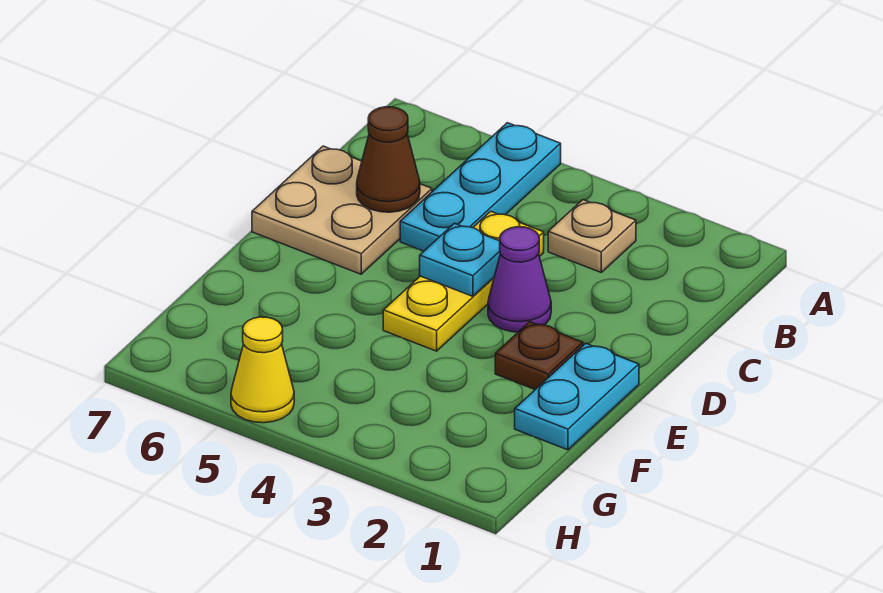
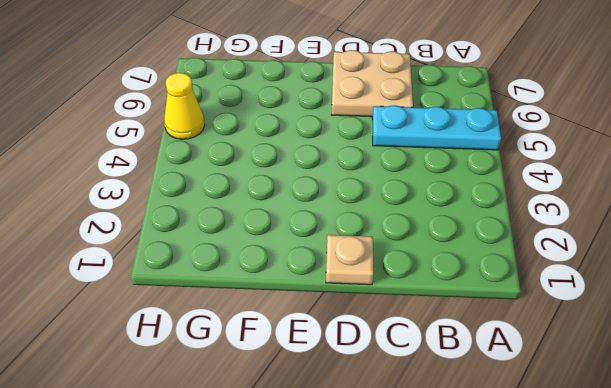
tan 1x1 plate [326,235,373,285] -> tan 1x1 plate moved to [548,200,636,272]
none -> yellow 1x3 plate [383,211,544,351]
none -> purple 1x1 cone [488,227,551,332]

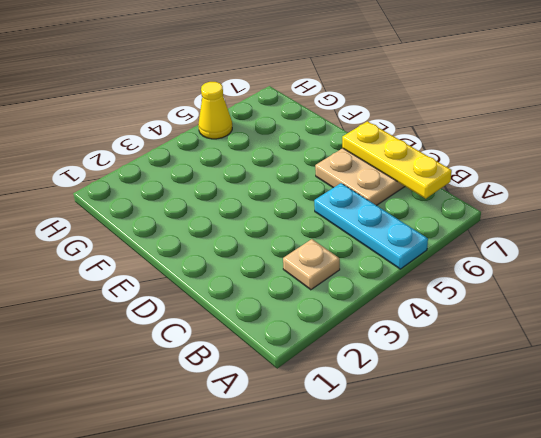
yellow 1x3 plate [342,121,452,199] -> yellow 1x3 plate moved to [383,211,544,351]
none -> purple 1x1 cone [488,227,551,332]
none -> cyan 1x2 plate [515,343,639,450]

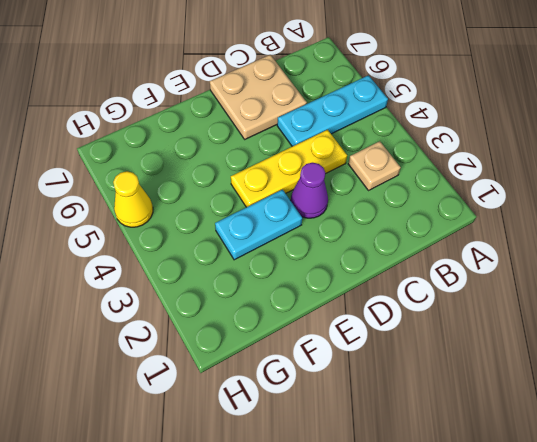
cyan 1x2 plate [215,190,302,260] -> cyan 1x2 plate moved to [515,343,639,450]
none -> brown 1x1 plate [495,322,583,390]
none -> brown 1x1 cone [357,107,420,212]

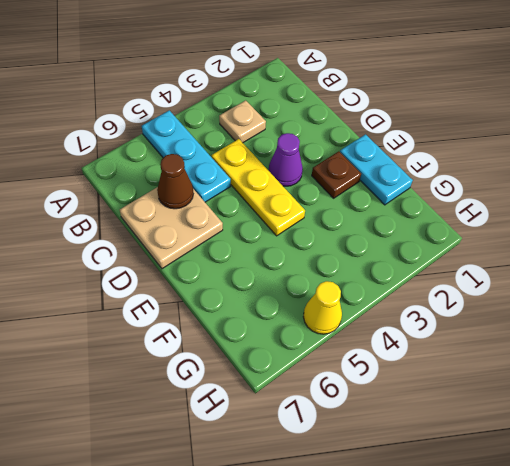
none -> cyan 1x1 plate [420,223,500,296]

